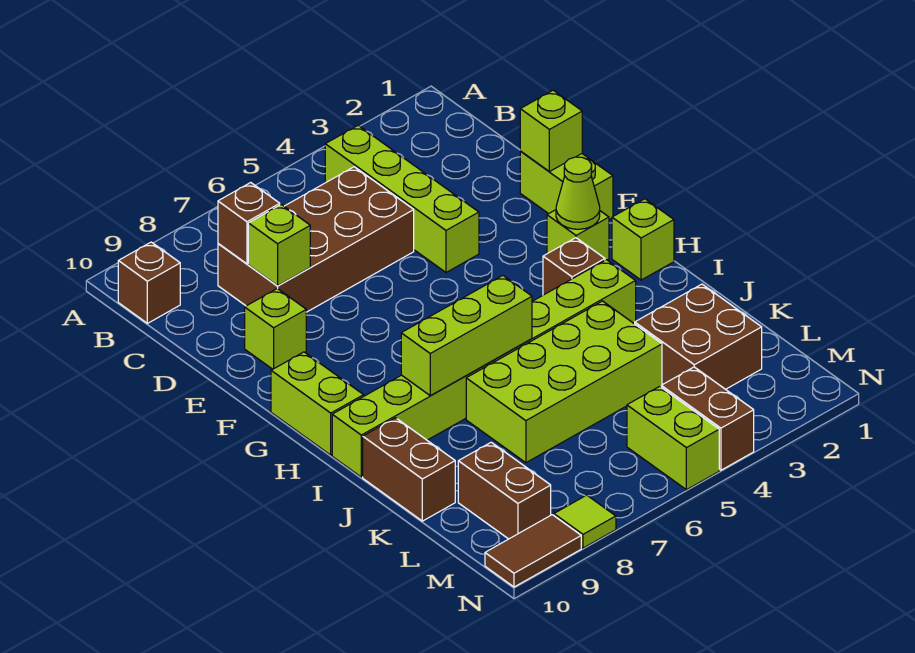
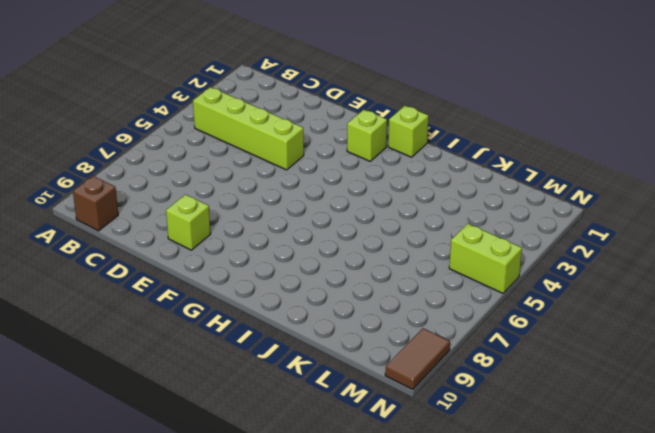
none -> brown 2x4 brick [218,167,414,312]
none -> lime 1x2 brick [520,152,613,220]
none -> lime 1x2 brick [271,352,364,455]

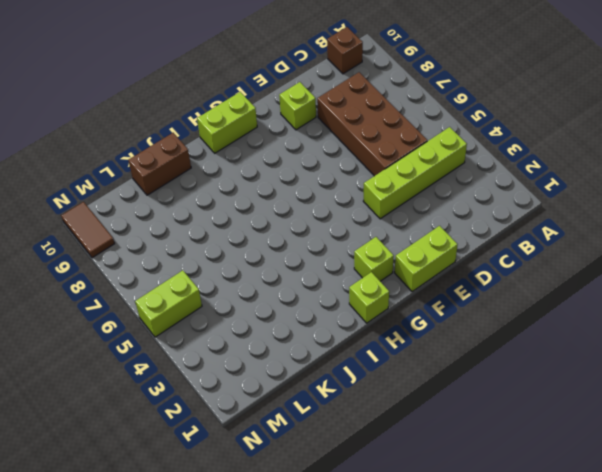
none -> brown 1x1 brick [543,238,605,295]
none -> lime 1x8 brick [332,260,636,477]
none -> lime 2x4 brick [466,301,662,463]

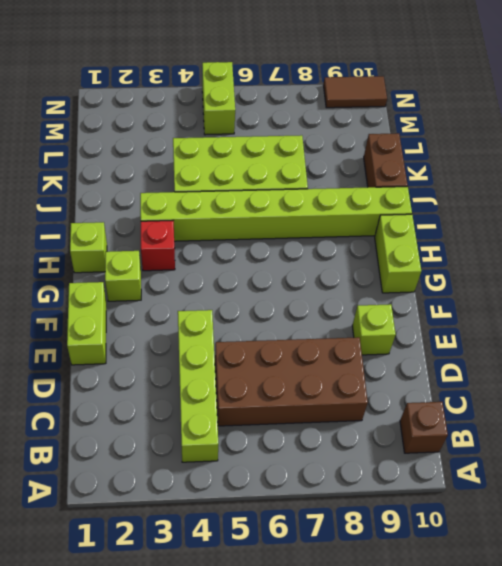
red 1x1 brick [141,221,175,271] -> brown 1x1 brick [543,238,605,295]
none -> brown 2x2 brick [635,284,762,389]
none -> brown 1x2 brick [458,442,551,539]
none -> brown 1x2 brick [661,367,754,470]

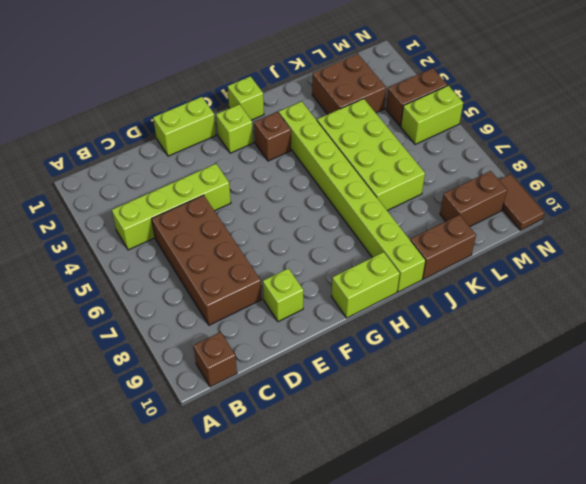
none -> lime 1x1 tile [554,495,616,548]
none -> brown 1x1 brick [218,183,280,264]
none -> lime 1x1 brick [248,205,310,286]

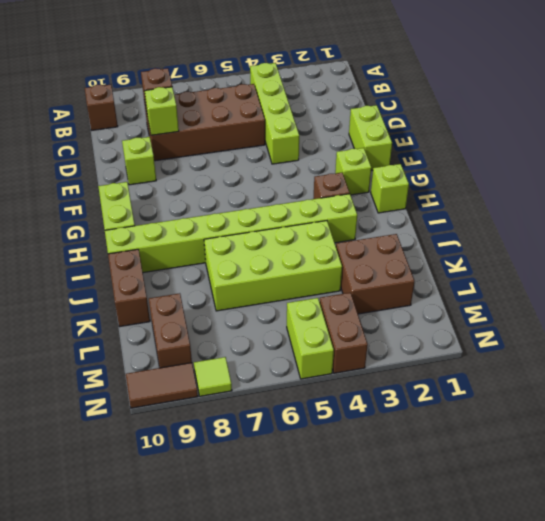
none -> lime 1x1 brick [520,90,582,172]
none -> lime 1x1 cone [556,157,600,229]
none -> lime 1x3 brick [401,276,532,396]

